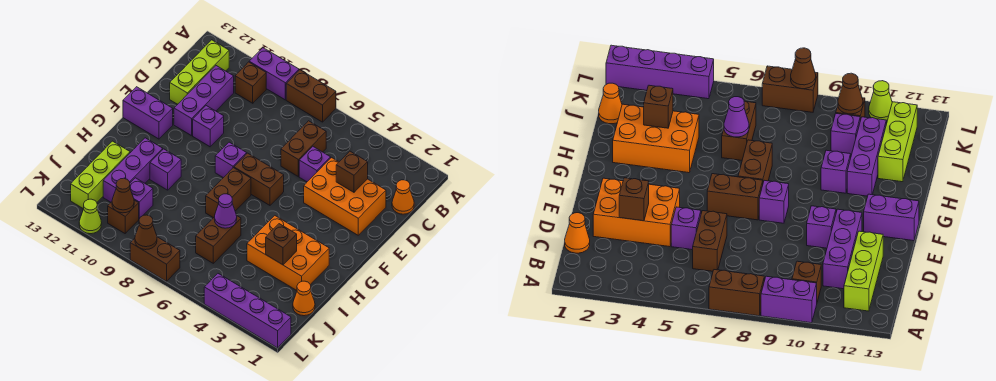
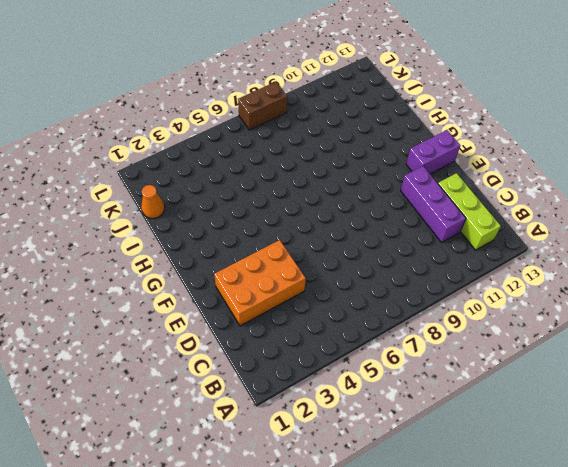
none -> brown 1x2 brick [286,70,336,122]
none -> purple 1x2 brick [249,48,299,100]
none -> brown 1x1 brick [235,62,266,103]
none -> orange 1x1 cone [392,180,414,214]

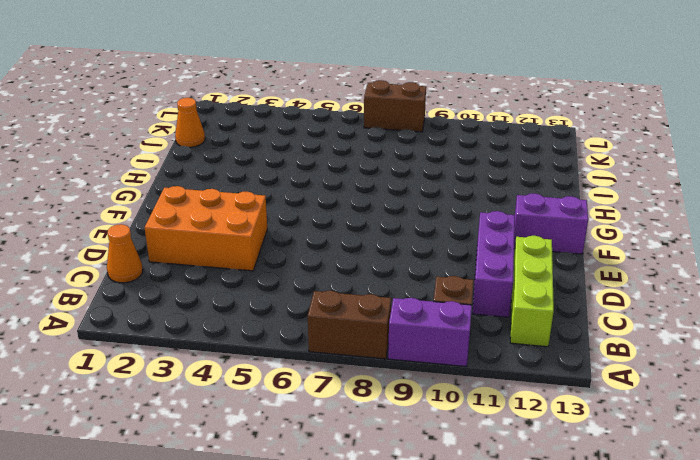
none -> brown 1x2 brick [281,121,326,177]
none -> purple 1x1 brick [299,147,331,182]
none -> purple 1x1 brick [193,106,224,147]
none -> brown 1x2 brick [234,153,284,205]

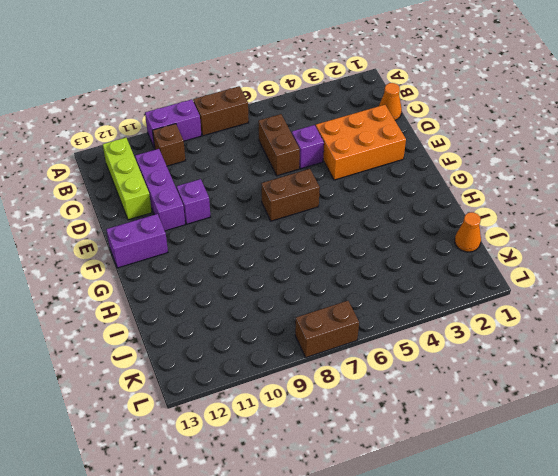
none -> purple 1x1 brick [215,142,247,178]
none -> brown 1x2 brick [206,168,251,218]
none -> orange 2x3 brick [247,216,329,290]
none -> purple 1x1 brick [150,149,181,190]

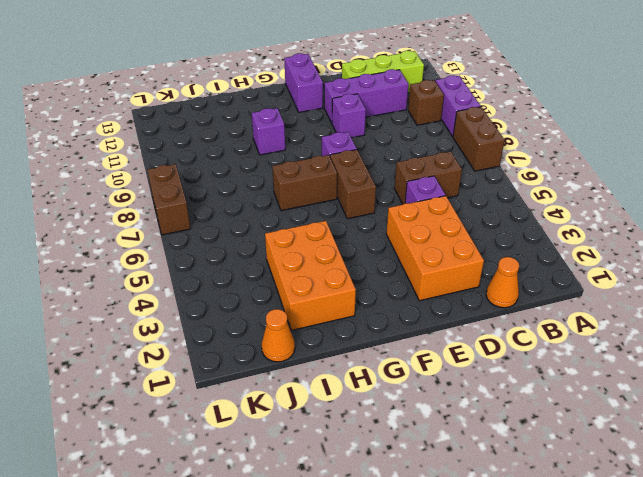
none -> purple 1x3 brick [103,138,163,202]
none -> brown 1x2 brick [196,215,241,263]
none -> lime 1x3 brick [71,141,130,209]
none -> purple 1x1 brick [130,178,153,219]

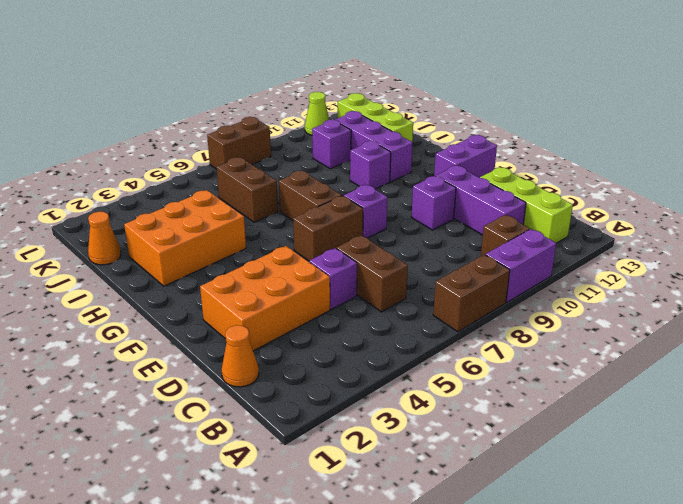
none -> brown 1x1 brick [108,200,139,233]
none -> purple 1x4 brick [204,274,291,348]
none -> brown 1x1 brick [336,151,368,192]
none -> brown 1x1 brick [266,224,297,265]

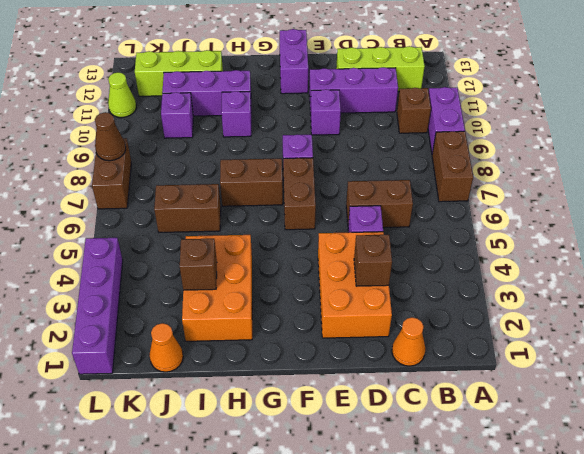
none -> brown 1x1 brick [108,200,139,233]
none -> purple 1x1 cone [214,194,237,228]
none -> brown 1x1 cone [112,178,134,213]

